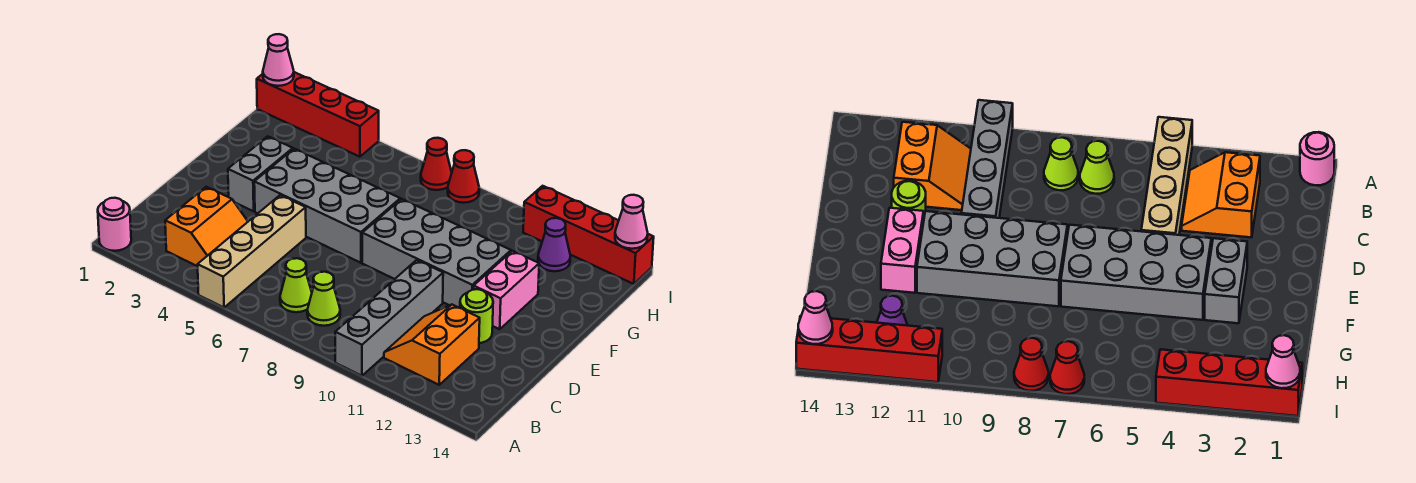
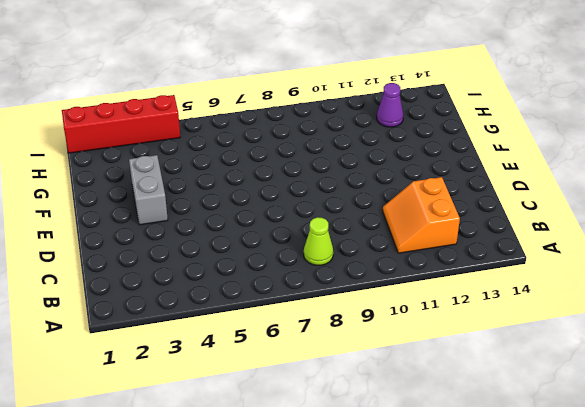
none -> pink 1x1 round brick [98,198,131,251]
none -> tan 1x4 brick [198,195,306,307]
none -> grey 1x4 brick [335,260,443,376]

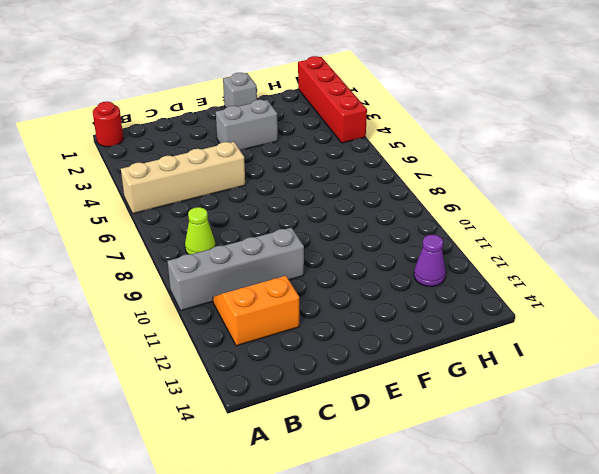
red 1x1 round brick [93,101,123,147] -> pink 1x1 round brick [98,198,131,251]
grey 1x1 brick [223,73,257,107] -> none
none -> orange 2x2 slope [165,187,248,266]
none -> lime 1x1 cone [280,258,312,312]
none -> lime 1x1 round brick [460,289,493,343]

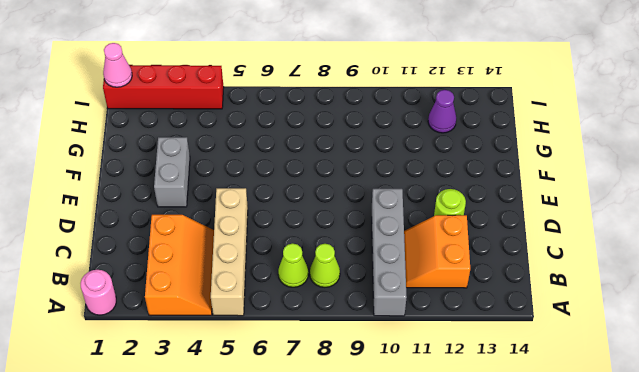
orange 2x3 slope [145,215,214,315] -> orange 2x2 slope [165,187,248,266]
none -> grey 2x4 brick [254,149,400,263]
none -> grey 2x4 brick [362,199,511,308]
none -> pink 1x2 brick [474,251,539,329]

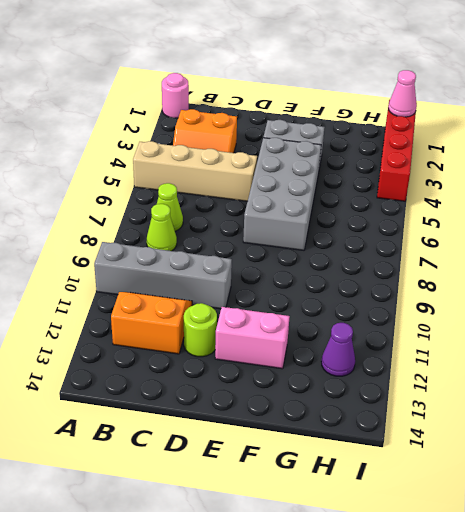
none -> grey 2x4 brick [362,199,511,308]
none -> red 1x1 cone [421,138,452,190]
none -> red 1x1 cone [448,150,479,203]

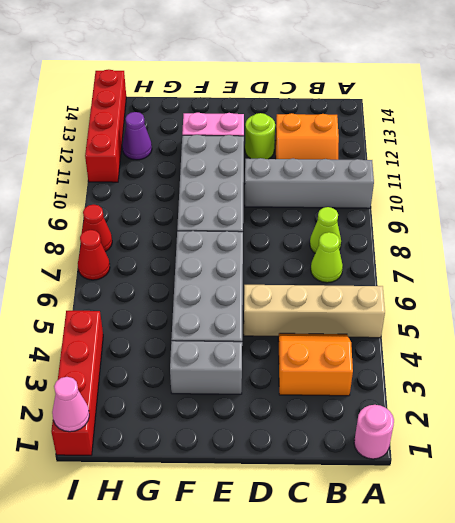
none -> pink 1x1 cone [615,195,648,249]

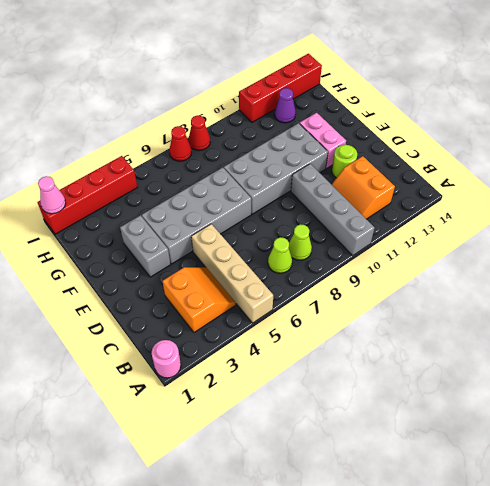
none -> pink 1x1 cone [615,195,648,249]

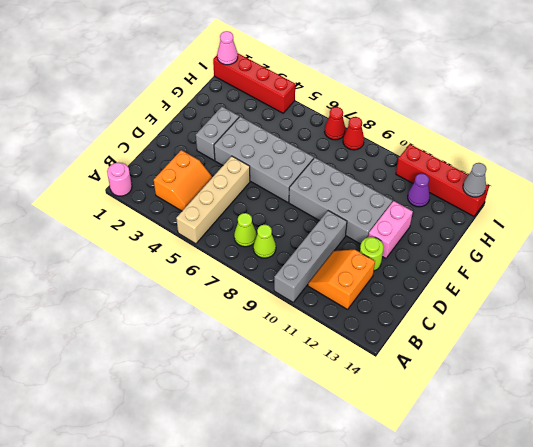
grey 1x1 cone [463,163,486,197] -> pink 1x1 cone [615,195,648,249]

